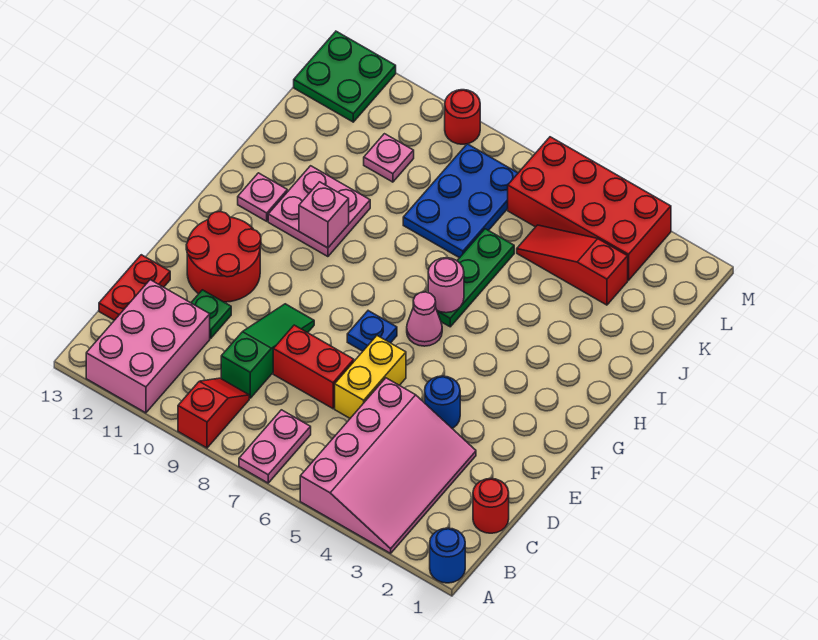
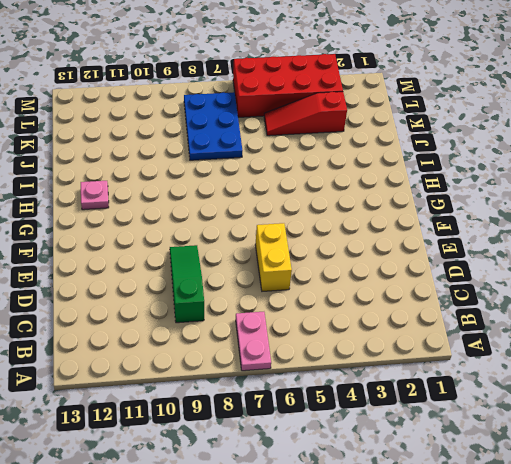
none -> blue 1x1 round brick [430,528,465,583]
none -> pink 3x4 slope [300,378,476,553]
none -> red 1x2 slope [178,378,249,448]

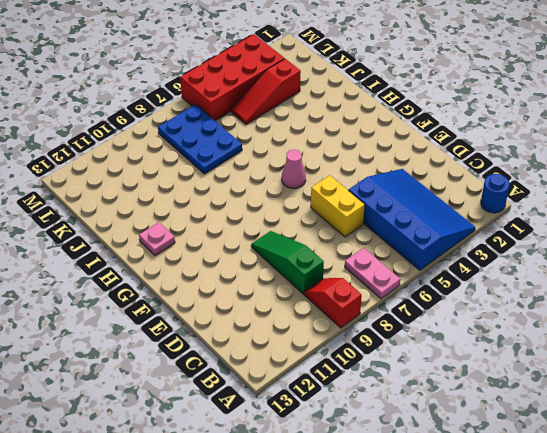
blue 3x4 slope [348,169,475,270] -> pink 3x4 slope [300,378,476,553]
none -> pink 2x3 brick [86,280,210,413]
none -> red 1x1 round brick [473,479,509,533]
none -> red 1x2 plate [99,255,170,320]

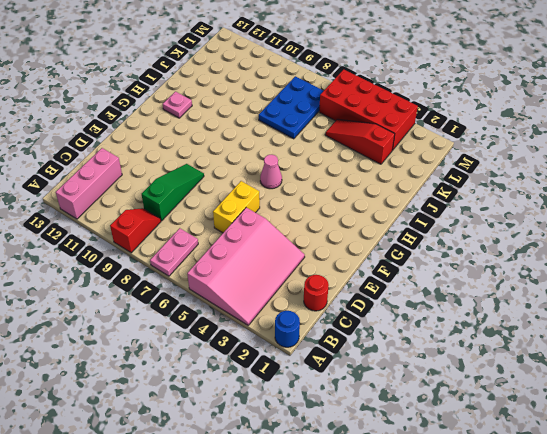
pink 1x3 brick [56,148,122,219] -> pink 2x3 brick [86,280,210,413]
none -> red 1x2 plate [99,255,170,320]
none -> red 1x2 brick [273,325,354,408]
none -> green 1x1 plate [191,290,231,338]

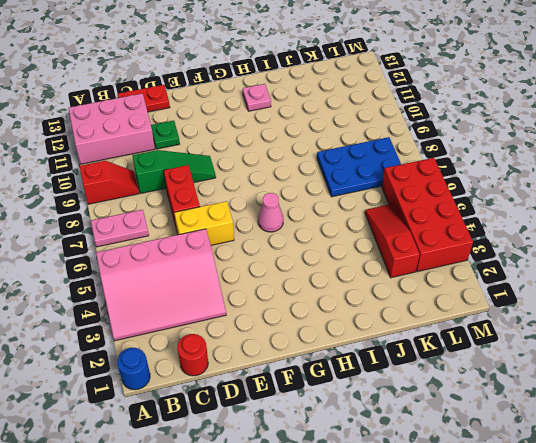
none -> blue 1x1 round brick [425,376,460,428]
none -> red 2x2 round brick [186,211,261,302]
none -> blue 1x1 plate [347,311,397,351]

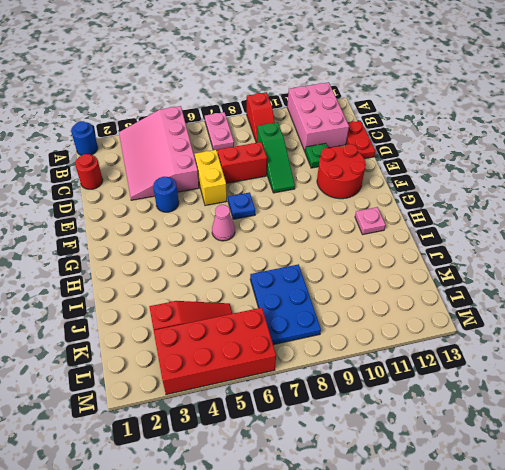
none -> green 1x3 plate [437,229,514,327]
none -> pink 2x2 plate [268,166,370,257]
none -> pink 1x1 plate [364,134,414,182]

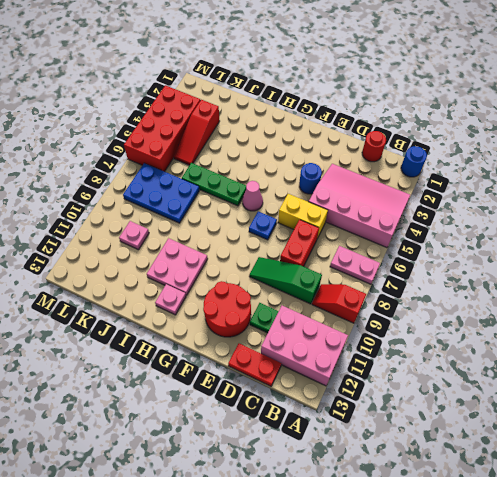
none -> green 2x2 plate [294,31,396,122]
none -> red 1x1 round brick [445,90,480,144]
none -> pink 1x1 round brick [428,258,464,313]

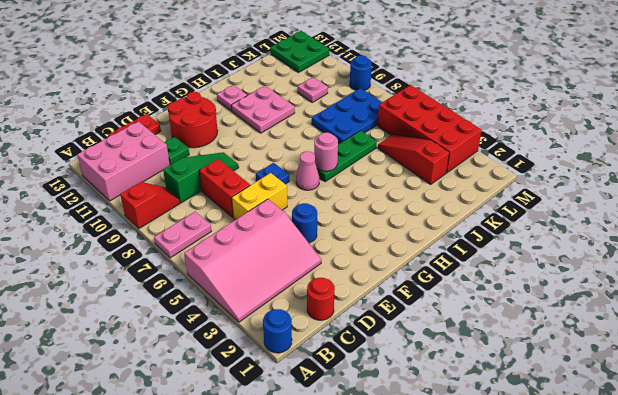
blue 1x1 round brick [350,55,372,90] -> red 1x1 round brick [445,90,480,144]
none -> pink 1x1 brick [299,182,349,248]

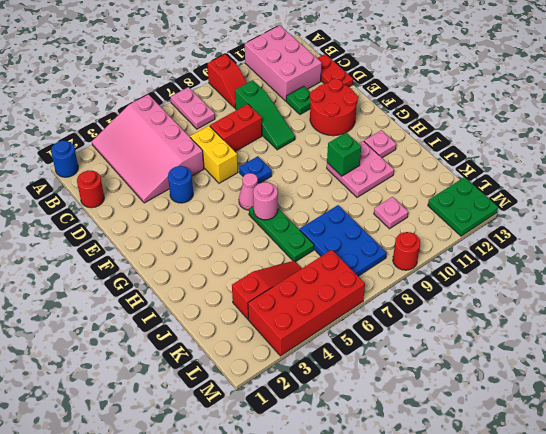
green 1x1 brick [327,133,361,176] -> pink 1x1 brick [299,182,349,248]

